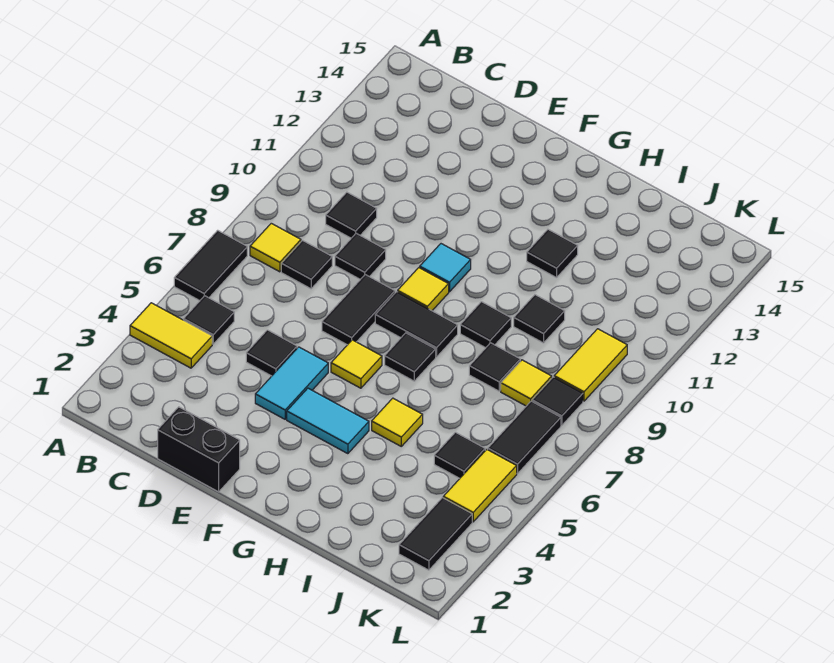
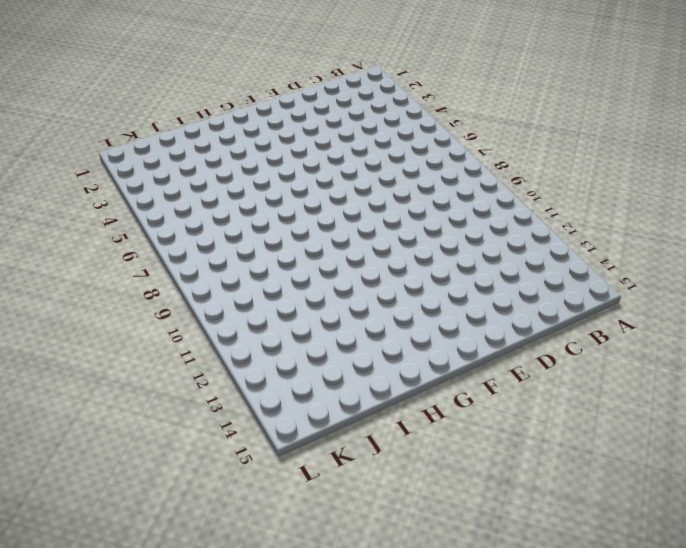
none -> yellow 1x2 tile [130,303,212,368]
none -> black 1x2 tile [174,230,247,301]
none -> black 1x1 tile [184,296,234,344]

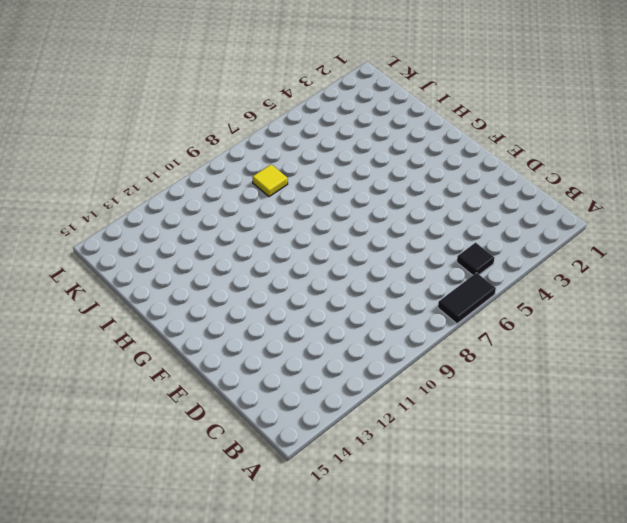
none -> yellow 1x2 tile [130,303,212,368]
none -> yellow 1x1 tile [250,223,301,272]
none -> black 1x1 tile [281,240,332,289]

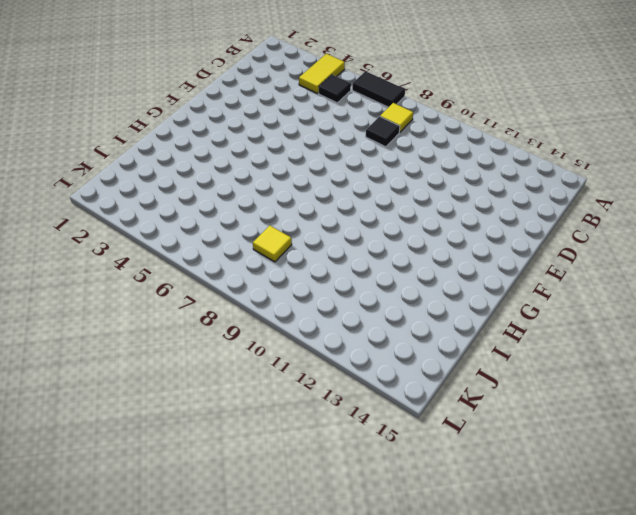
none -> black 1x1 tile [326,192,377,238]
none -> black 1x2 brick [158,407,240,492]
none -> black 1x1 tile [246,330,297,376]

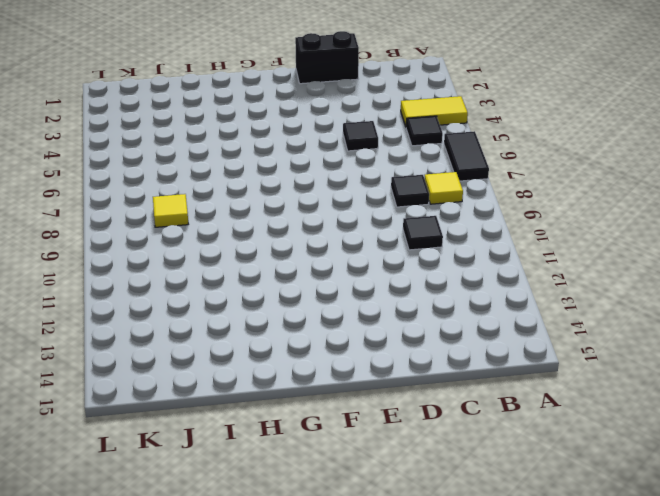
none -> black 1x1 tile [335,233,386,279]
none -> cyan 1x2 tile [255,347,328,419]
none -> black 1x2 tile [322,275,395,345]

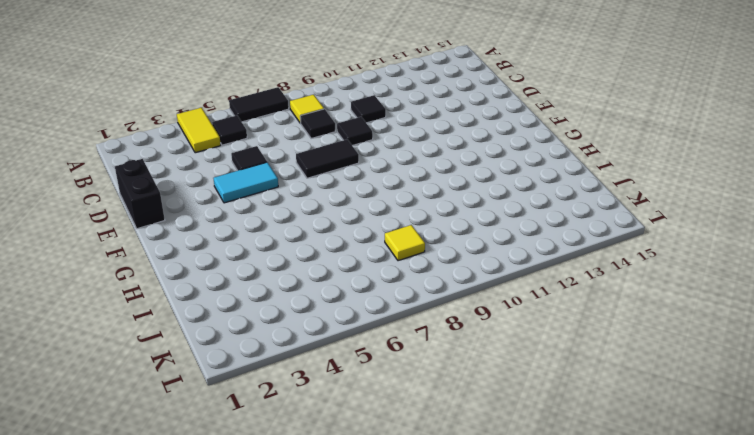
none -> cyan 1x2 tile [287,388,369,454]
none -> yellow 1x1 tile [331,340,382,388]
none -> black 1x2 tile [375,292,458,357]

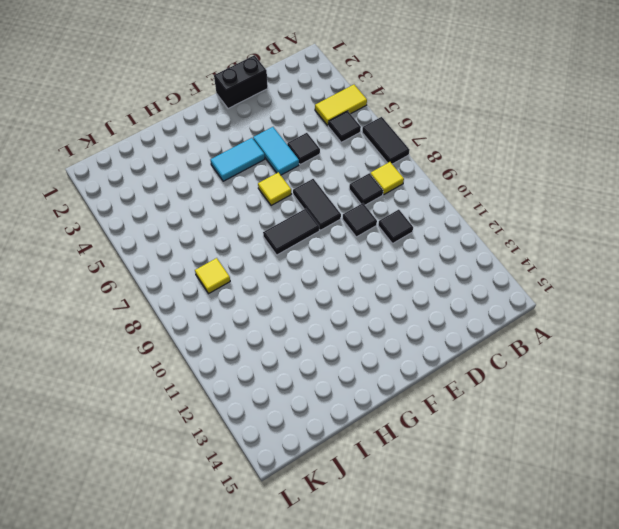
none -> yellow 1x1 tile [398,268,449,311]
none -> cyan 1x1 tile [420,244,471,292]
none -> black 1x1 tile [385,333,436,381]

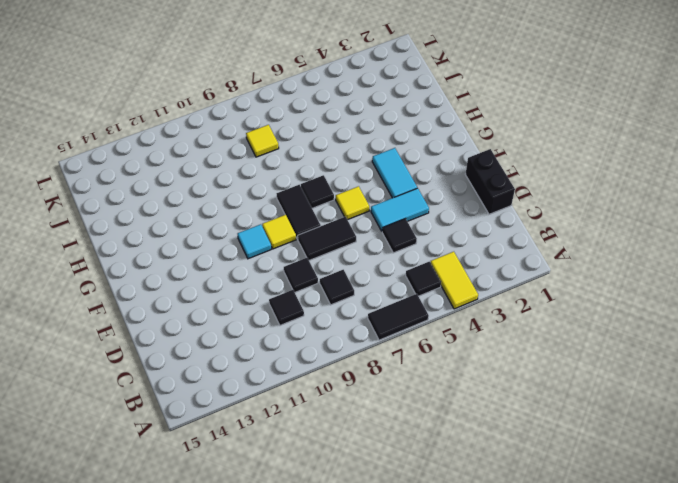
none -> yellow 1x1 tile [250,223,301,272]
none -> yellow 1x1 tile [372,398,423,446]
none -> black 1x1 tile [460,302,511,348]

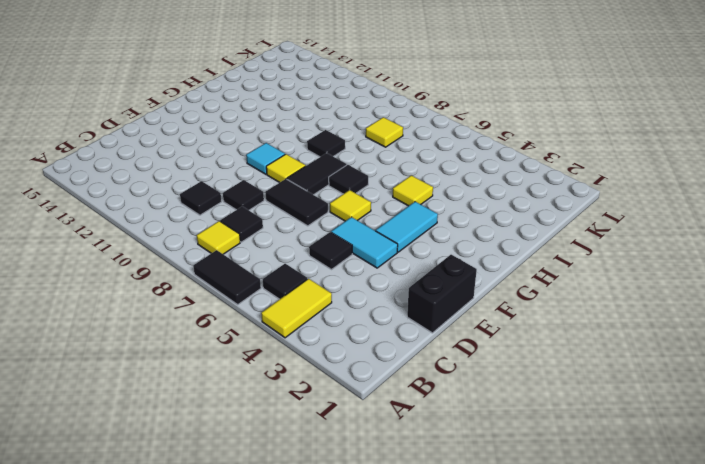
none -> black 1x1 tile [527,229,578,278]
none -> black 1x1 tile [469,343,520,391]
none -> black 1x1 tile [514,295,565,343]

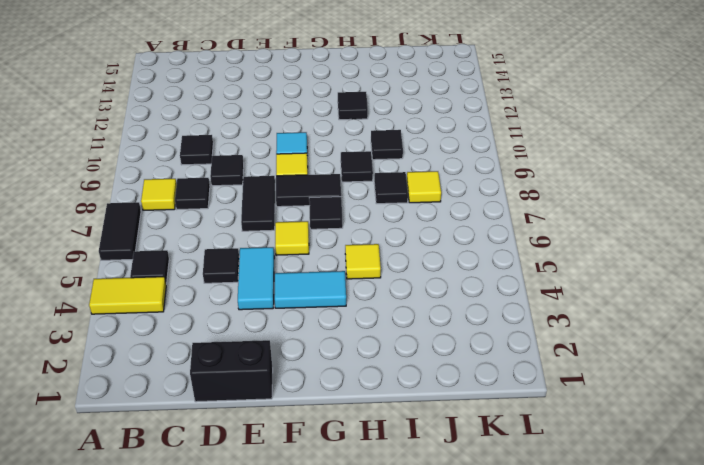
none -> black 1x1 tile [434,432,485,478]
none -> black 1x2 tile [399,498,472,570]
none -> yellow 1x2 tile [443,449,517,522]

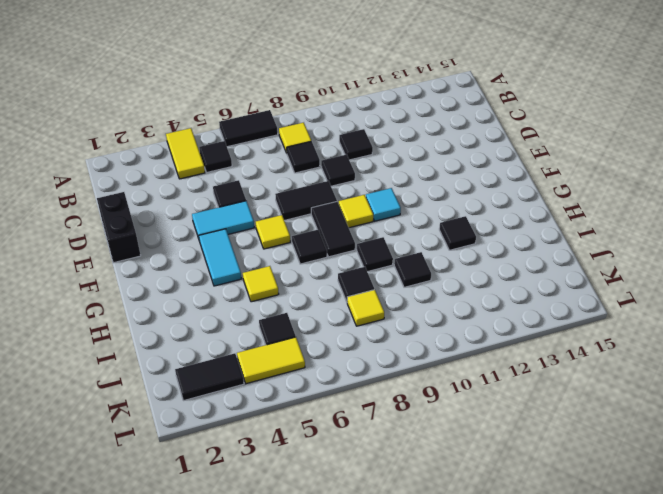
none -> black 1x2 tile [488,401,561,474]
none -> black 1x1 tile [532,377,583,425]
none -> yellow 1x2 tile [554,329,627,401]

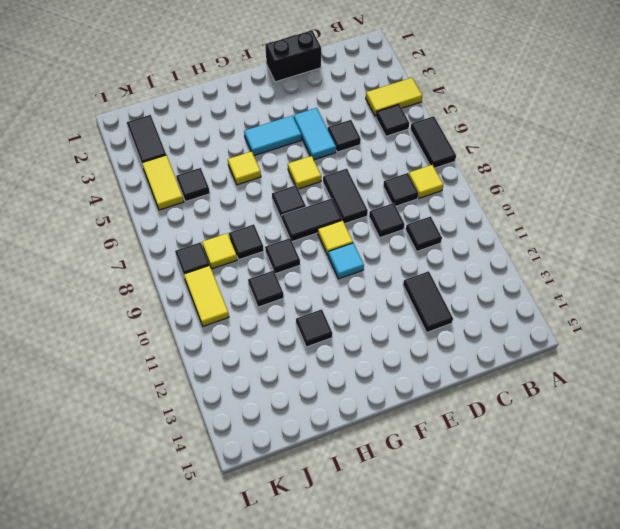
black 1x2 tile [403,271,453,332] -> black 1x2 tile moved to [488,401,561,474]

